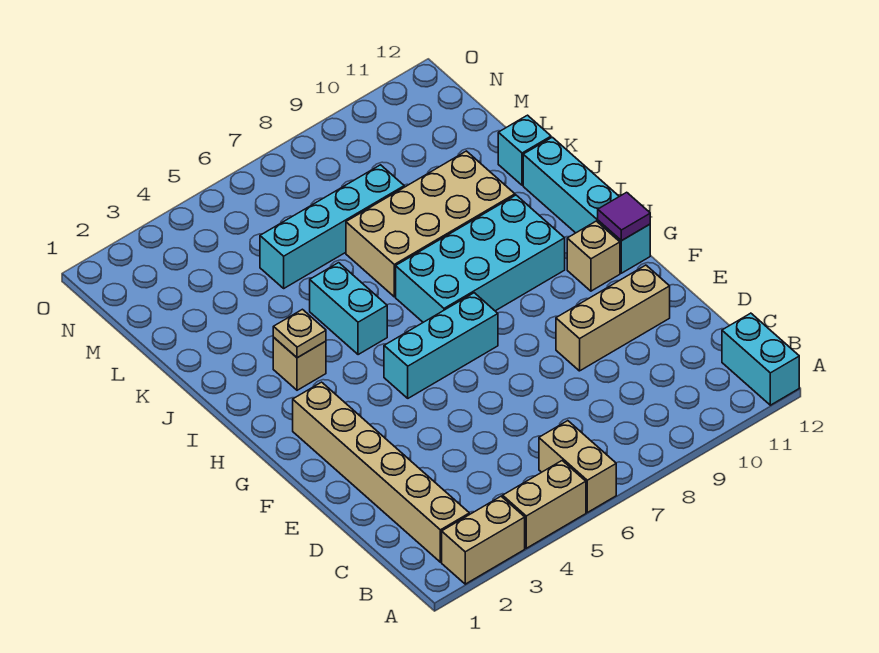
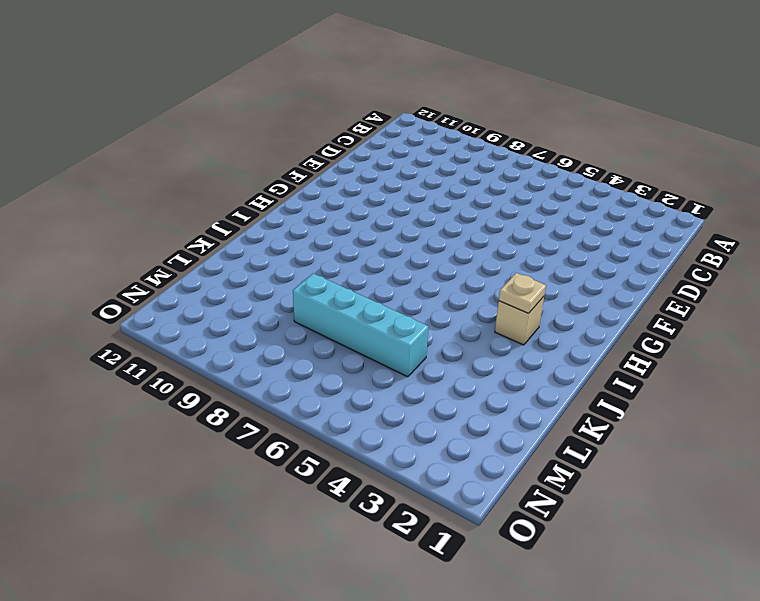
none -> tan 1x2 brick [442,496,525,584]
none -> tan 1x2 brick [503,461,586,548]
none -> tan 1x2 brick [539,421,616,512]

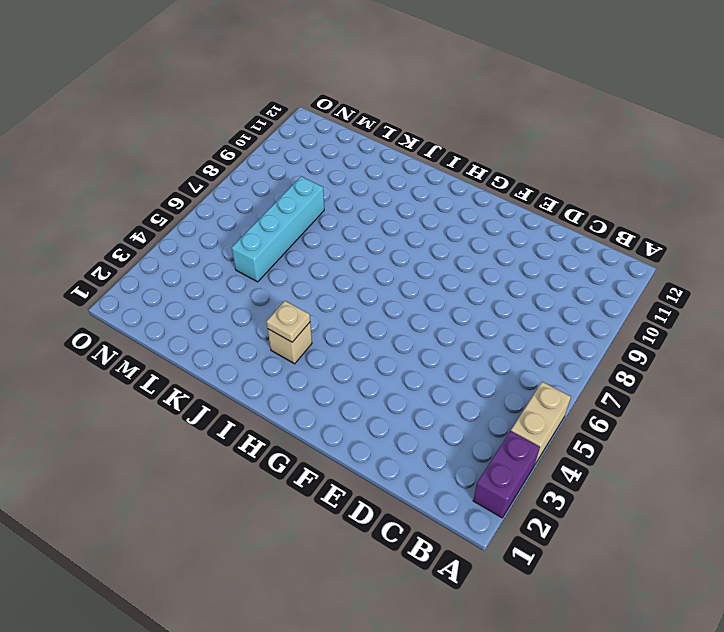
purple 1x2 brick [473,431,540,518] -> tan 1x2 brick [442,496,525,584]
none -> tan 1x2 brick [539,421,616,512]
none -> cyan 1x2 brick [722,313,799,405]
none -> tan 1x6 brick [293,382,469,562]

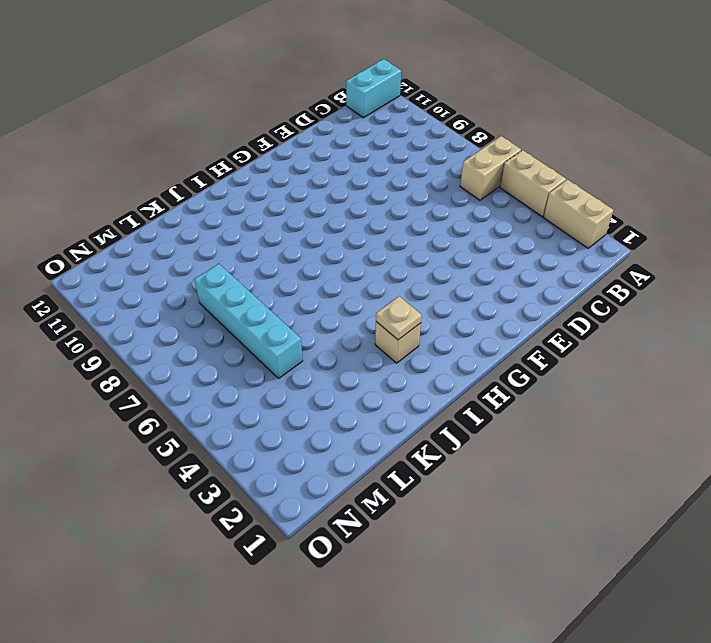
none -> tan 1x6 brick [293,382,469,562]
none -> tan 1x3 brick [556,265,670,371]
none -> cyan 1x3 brick [384,293,498,398]

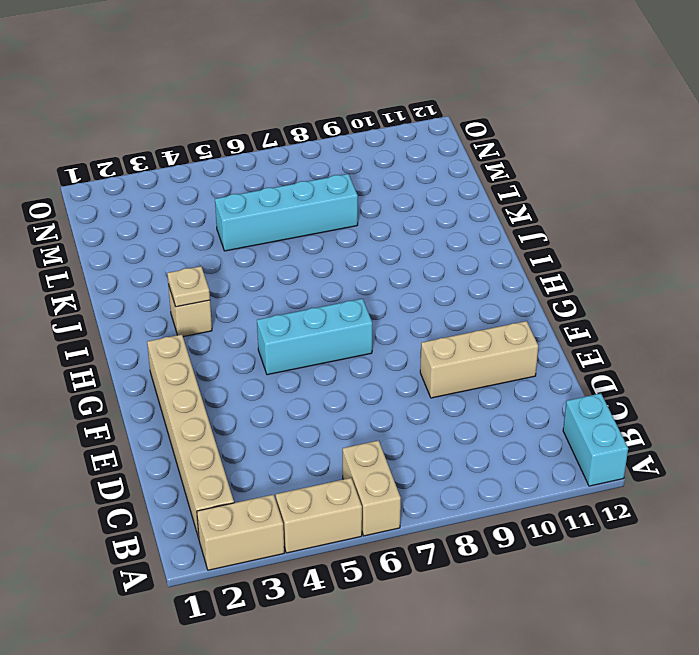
none -> tan 1x1 brick [567,221,620,291]
none -> cyan 1x4 brick [523,137,650,273]
none -> cyan 2x4 brick [396,195,565,322]

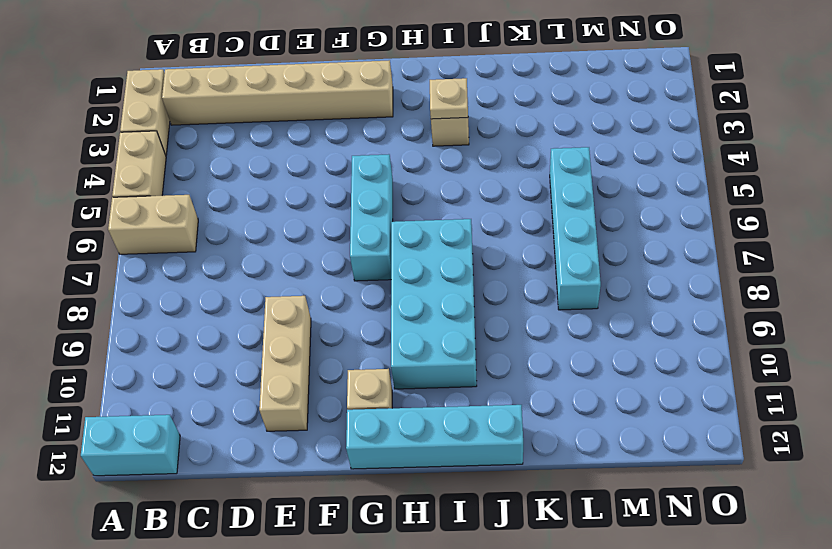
none -> cyan 1x2 brick [310,263,387,355]
none -> tan 2x4 brick [346,151,515,297]
none -> cyan 1x1 brick [498,115,551,185]

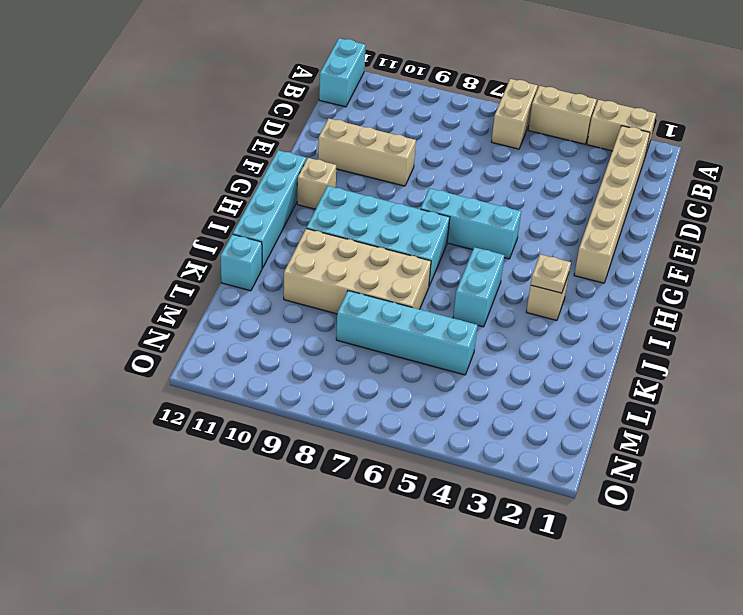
none -> purple 1x1 tile [598,192,650,241]

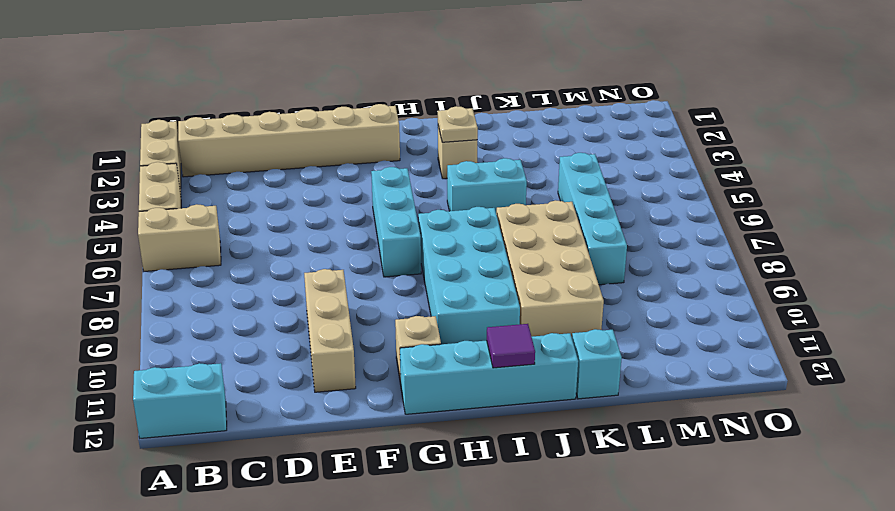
purple 1x1 tile [487,324,535,368] -> purple 1x1 tile moved to [598,192,650,241]

